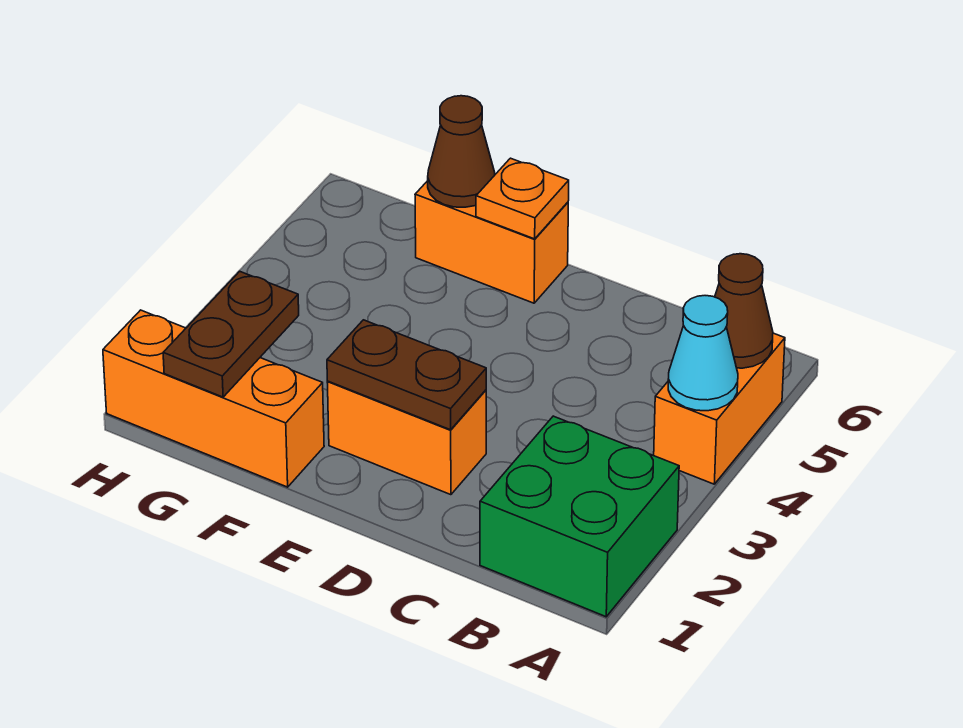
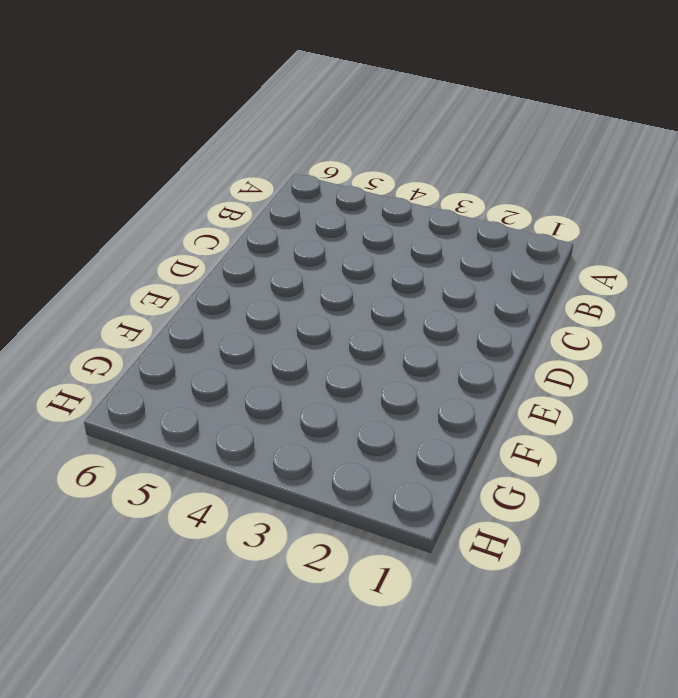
none -> green 2x2 brick [480,416,679,617]
none -> orange 1x2 brick [654,333,785,484]

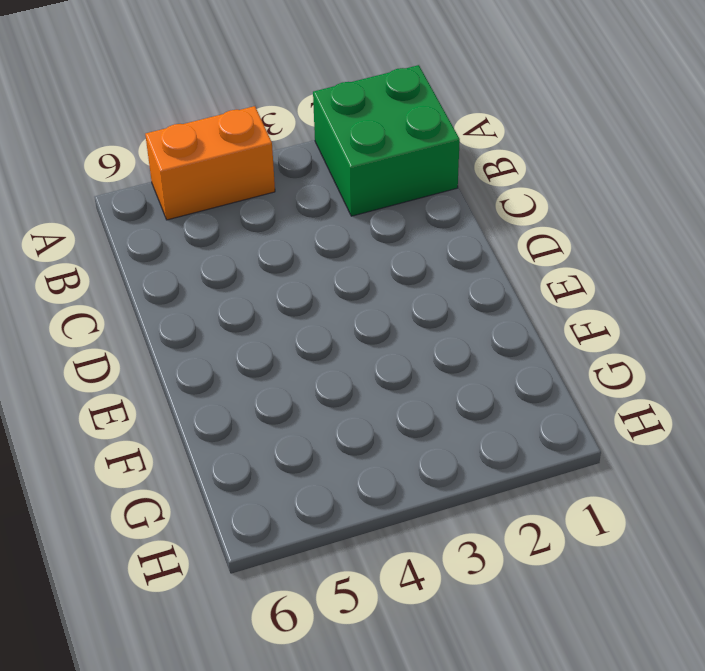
none -> orange 1x2 brick [327,381,486,495]
none -> orange 1x2 brick [415,181,568,303]

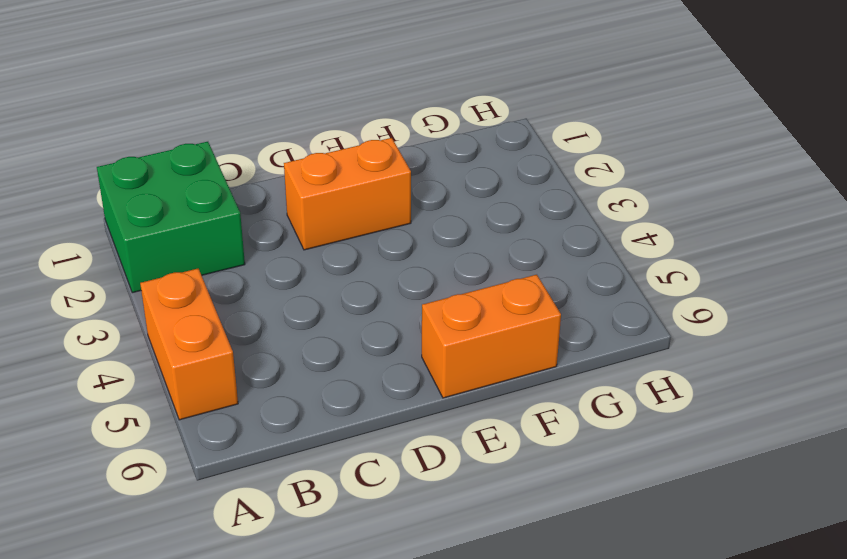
none -> orange 1x3 brick [103,310,324,487]
none -> cyan 1x1 cone [668,296,738,411]

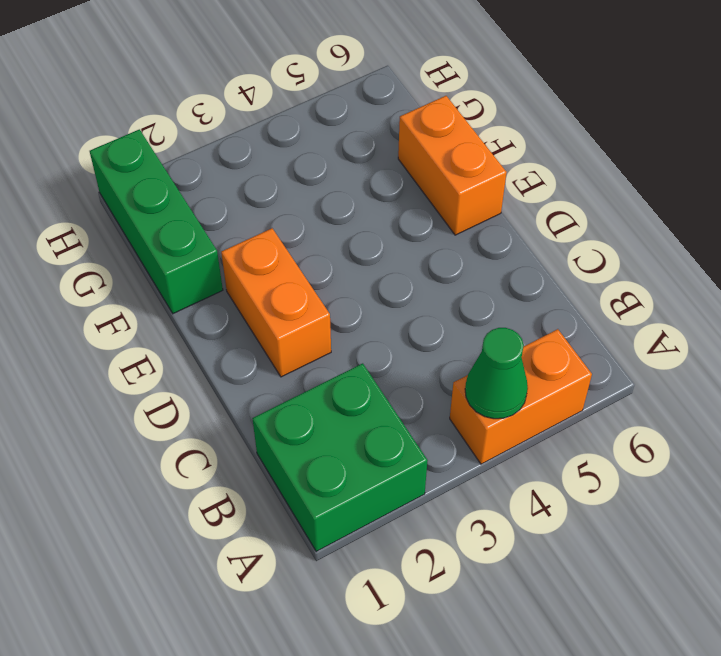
green 1x1 cone [465,328,528,419] -> cyan 1x1 cone [668,296,738,411]
green 1x3 brick [90,129,223,314] -> orange 1x3 brick [103,310,324,487]
none -> brown 1x1 cone [715,254,773,368]
none -> brown 1x2 plate [327,320,486,430]

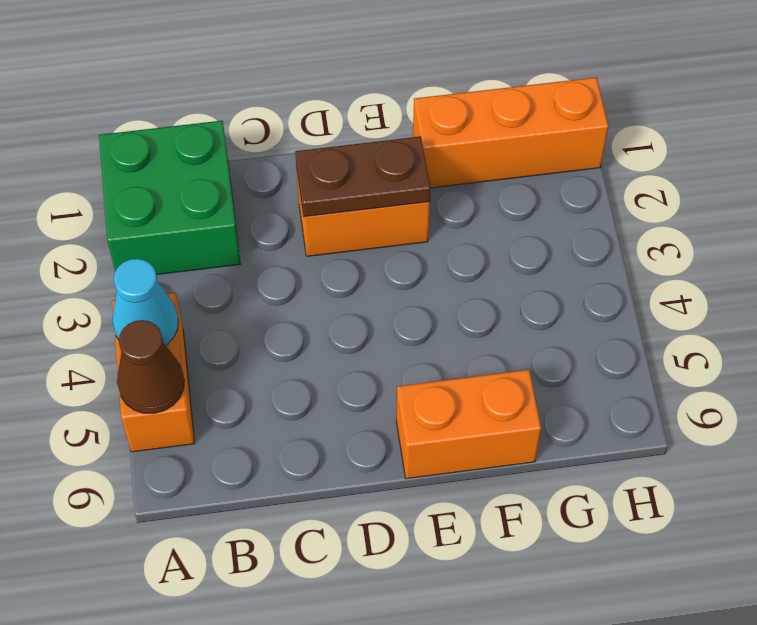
none -> orange 1x1 plate [476,158,569,239]
none -> brown 1x1 cone [428,96,495,207]

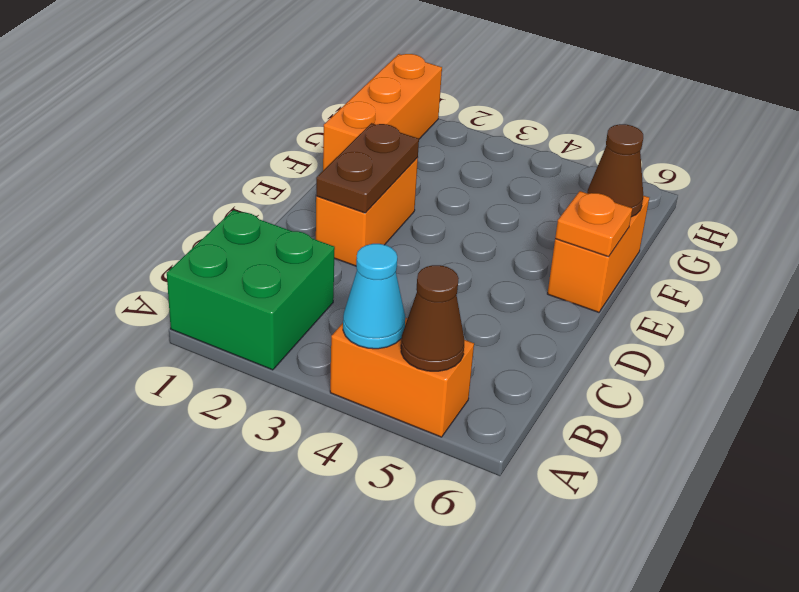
none -> brown 1x2 plate [163,271,299,397]

